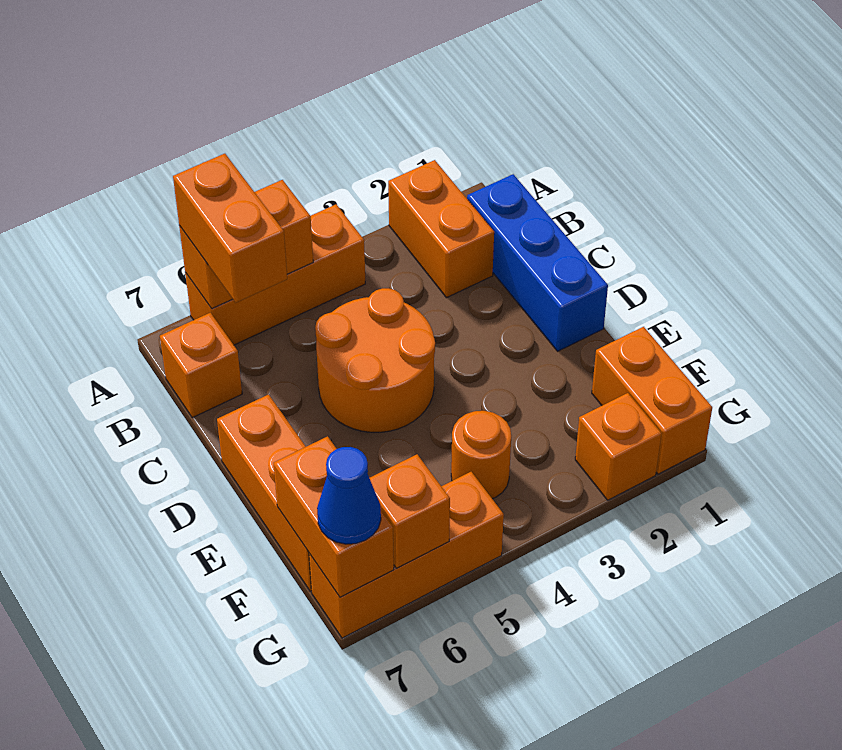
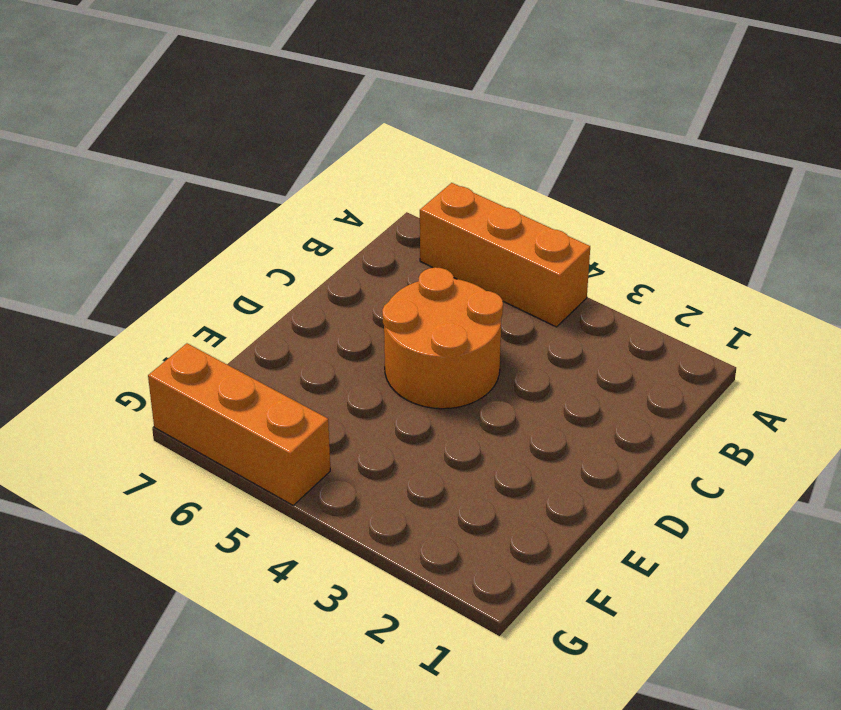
none -> orange 1x2 brick [388,160,494,298]
none -> blue 1x3 brick [467,174,608,351]
none -> orange 1x1 brick [160,313,242,418]

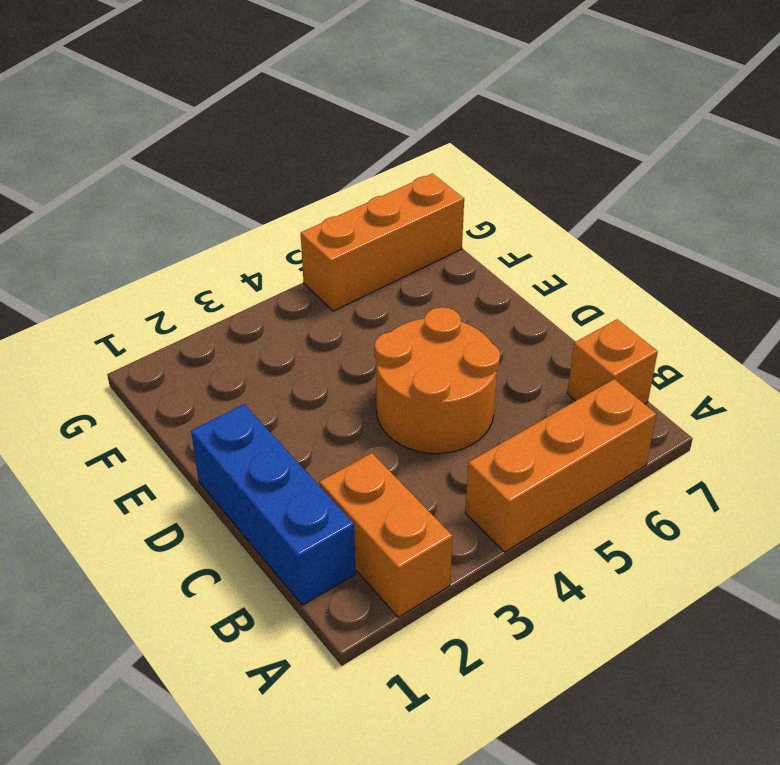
none -> orange 1x3 brick [217,395,312,591]
none -> orange 1x2 brick [592,327,712,474]
none -> orange 1x1 round brick [451,411,511,499]

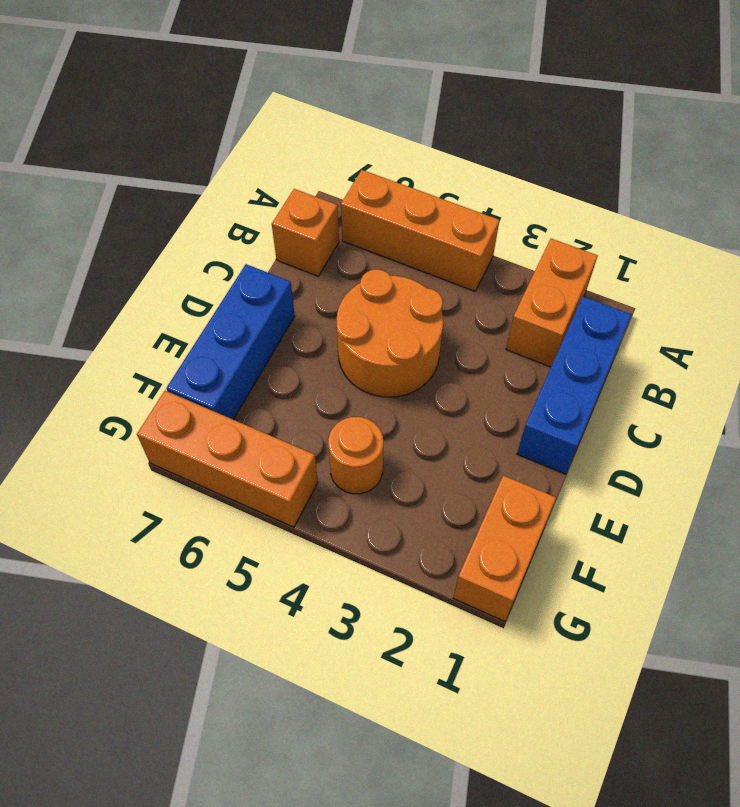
blue 1x3 brick [166,264,295,419] -> orange 1x3 brick [217,395,312,591]
none -> orange 1x1 brick [575,393,662,500]
none -> orange 1x2 brick [179,180,313,309]
none -> orange 1x2 brick [274,436,394,597]

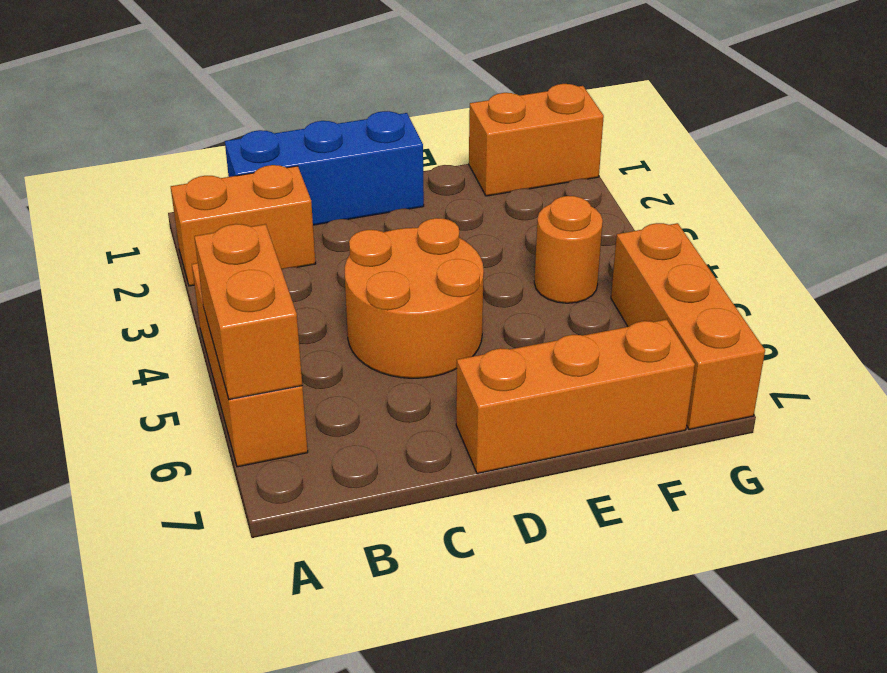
none -> orange 1x1 brick [160,313,242,418]
none -> orange 1x1 brick [575,393,662,500]
none -> orange 1x2 brick [274,436,394,597]

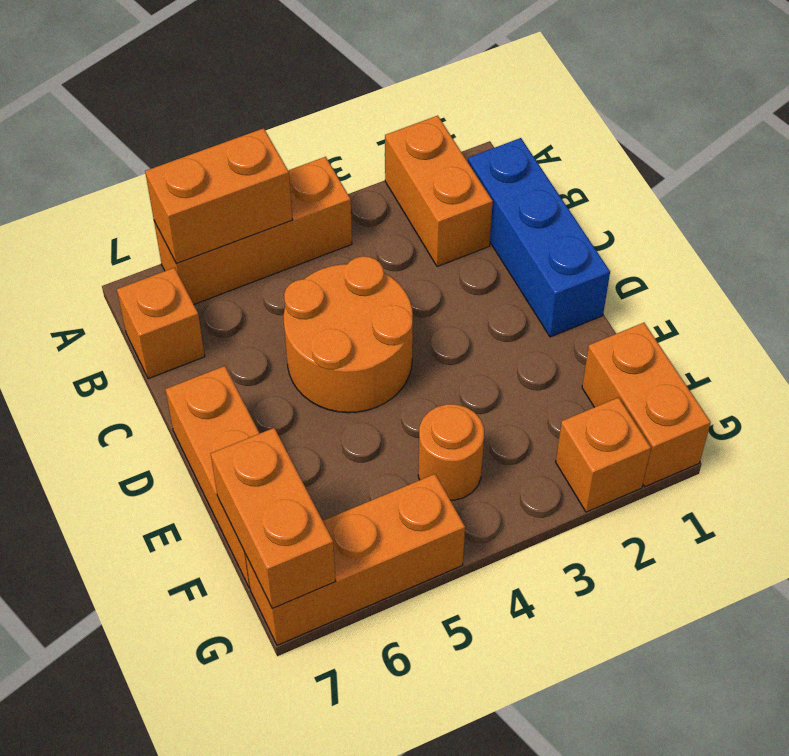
none -> orange 1x1 brick [370,454,450,568]
none -> orange 1x2 brick [173,154,287,303]
none -> blue 1x1 cone [317,447,381,544]

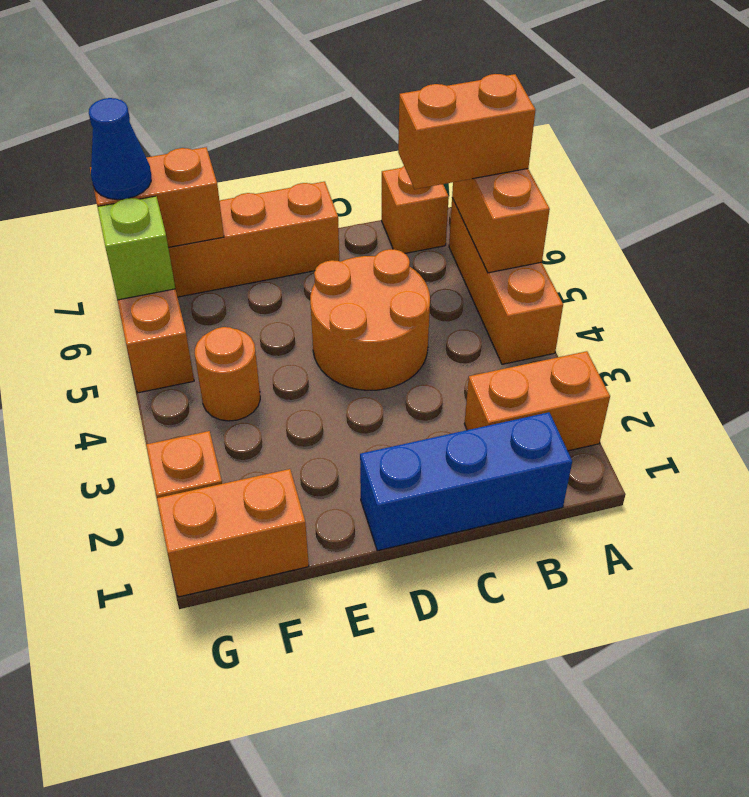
lime 1x1 brick [97,196,175,300] -> orange 1x1 brick [370,454,450,568]

